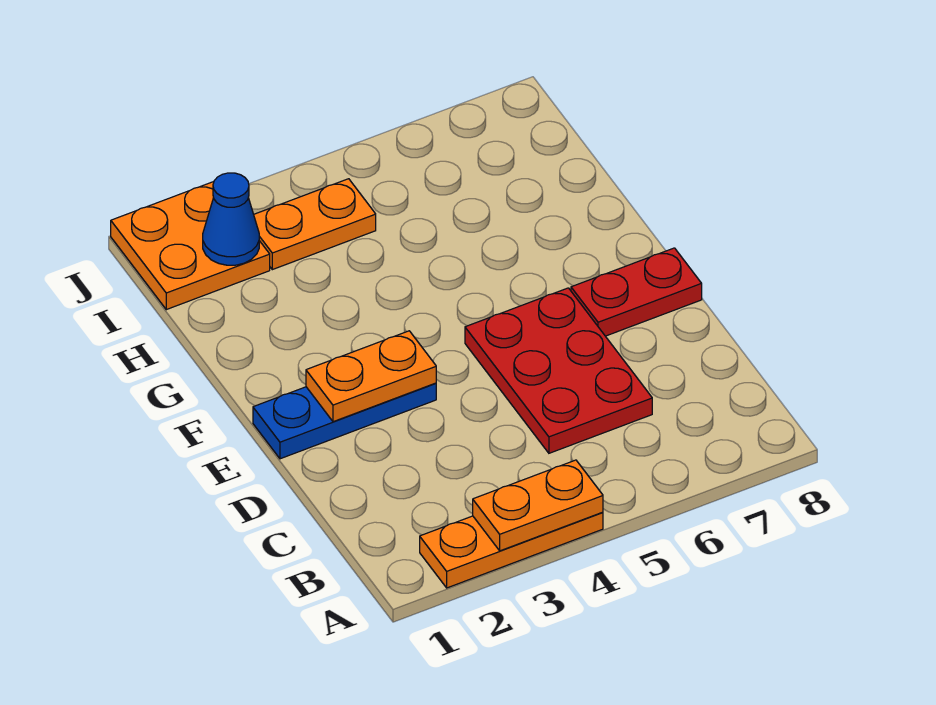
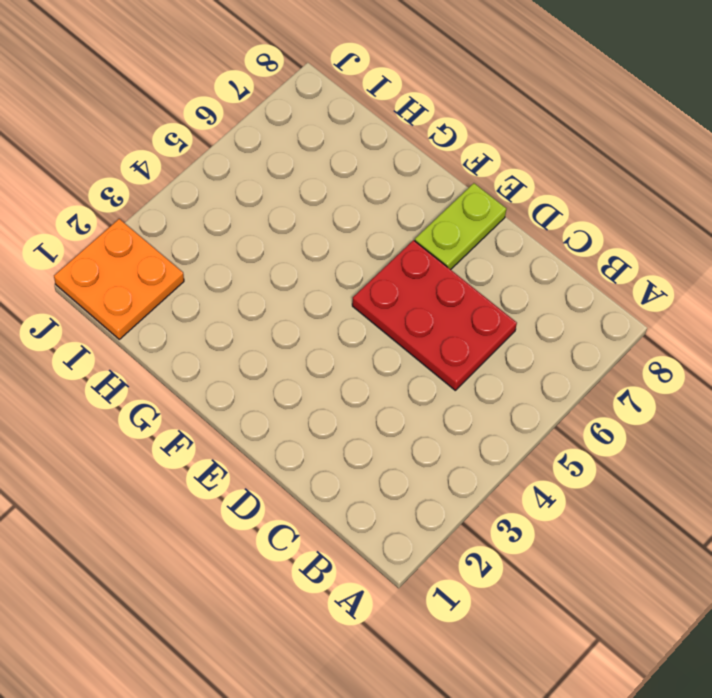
lime 1x2 plate [415,183,507,270] -> red 1x2 plate [571,248,702,336]
none -> orange 1x3 plate [420,512,603,588]
none -> blue 1x3 plate [253,383,436,459]

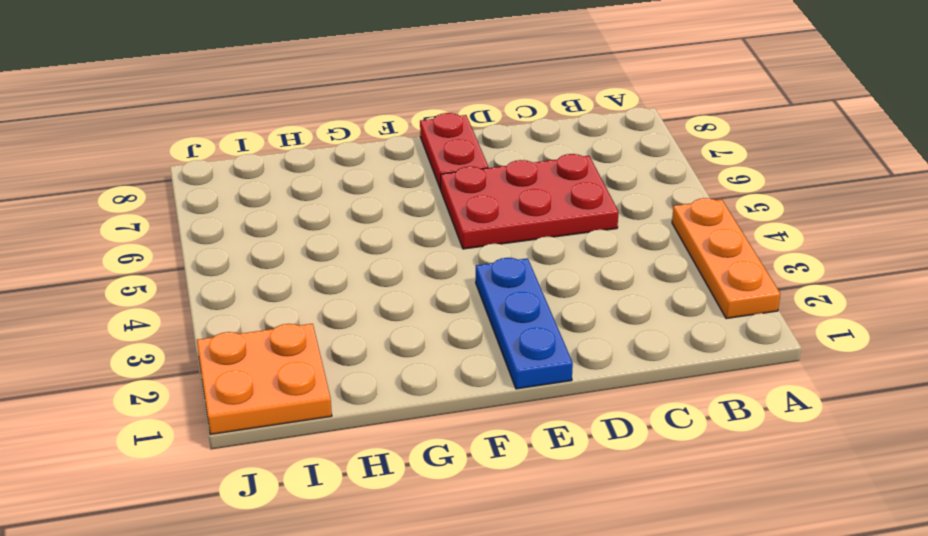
none -> orange 1x2 plate [254,179,376,270]
none -> orange 1x2 plate [473,460,603,551]

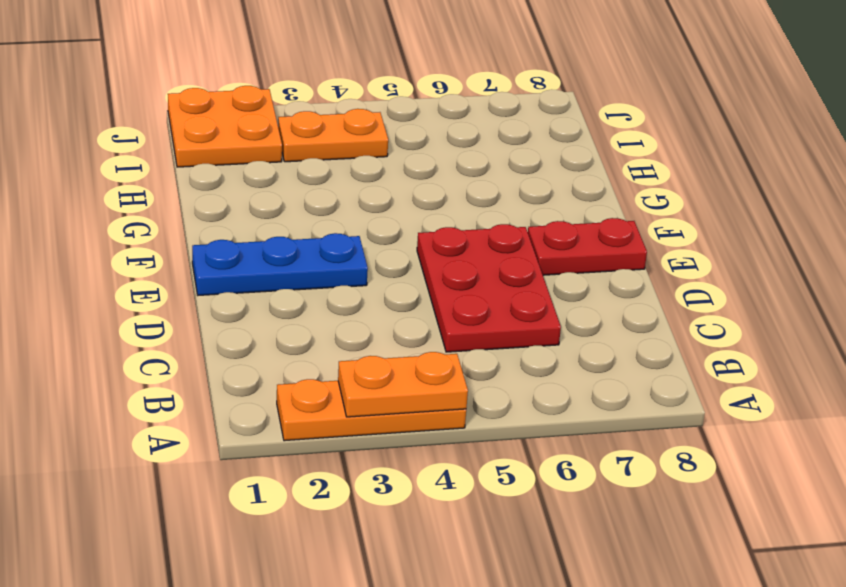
none -> orange 1x2 plate [306,331,436,422]
none -> blue 1x1 cone [203,173,259,265]

